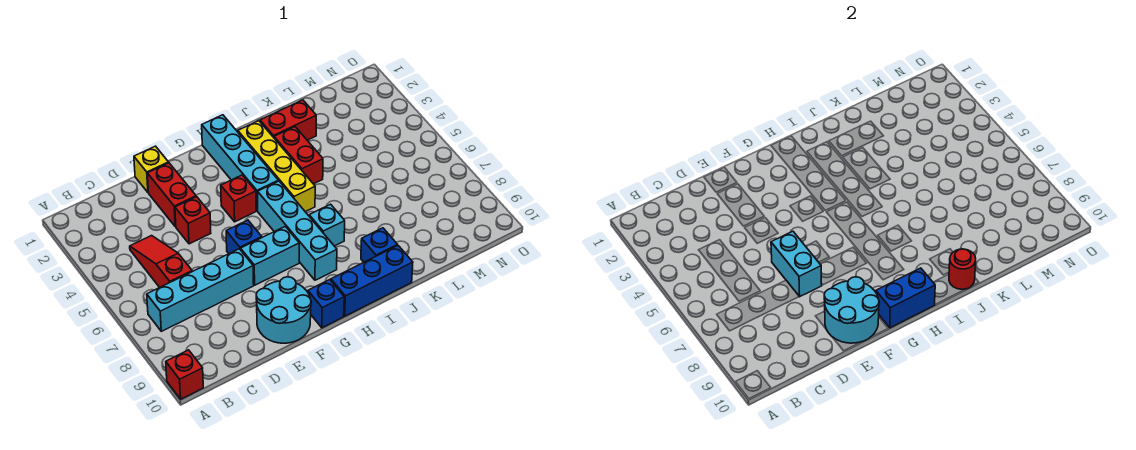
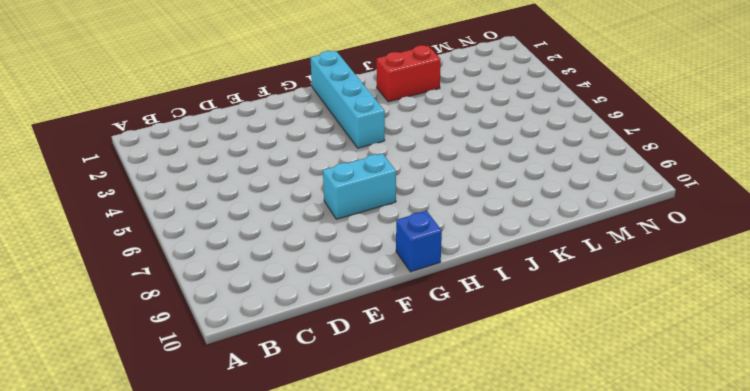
none -> red 1x1 brick [166,350,203,399]
none -> cyan 1x4 brick [147,249,254,331]
none -> red 1x3 slope [130,236,192,288]

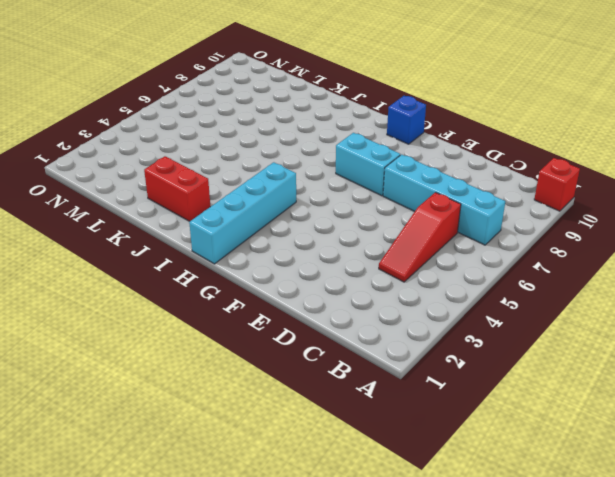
none -> yellow 1x1 brick [134,146,169,193]
none -> red 1x2 brick [147,163,196,227]
none -> red 1x1 brick [175,197,211,244]

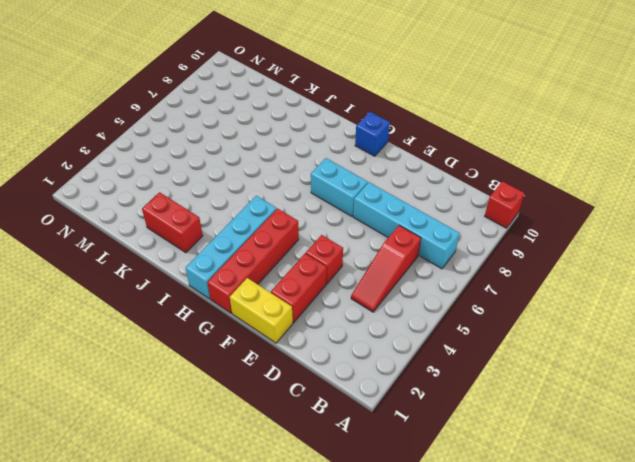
yellow 1x2 brick [230,278,293,343] -> yellow 1x1 brick [134,146,169,193]
red 1x4 brick [207,209,299,313] -> red 1x1 brick [221,175,256,222]
none -> cyan 2x2 round brick [256,277,311,343]
none -> blue 1x1 brick [226,220,262,254]
none -> cyan 1x4 brick [258,181,337,280]

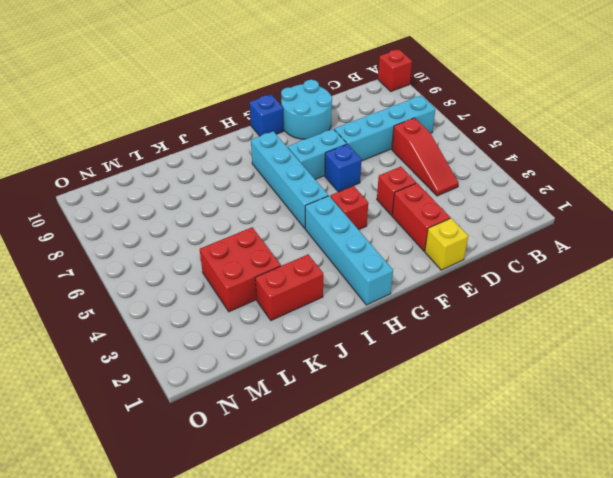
red 2x2 brick [200,227,281,312] -> none
none -> blue 1x3 brick [331,245,413,316]
none -> yellow 1x4 brick [238,121,315,212]
none -> cyan 1x1 brick [309,204,345,246]

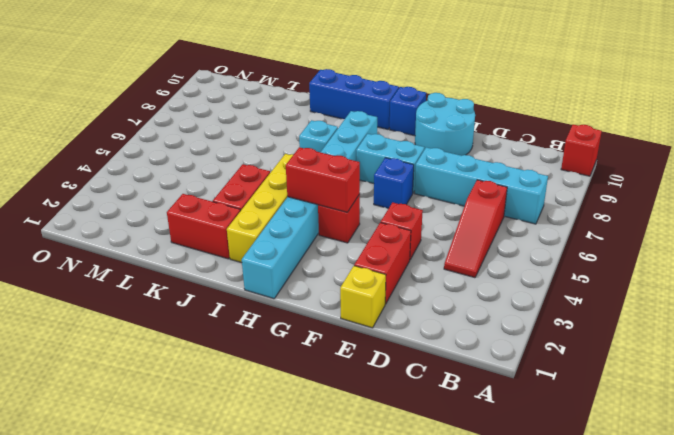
red 1x2 brick [286,147,360,212] -> none
none -> blue 1x1 brick [361,228,397,262]
none -> cyan 1x2 brick [771,231,822,297]
none -> cyan 2x2 round brick [824,277,879,343]

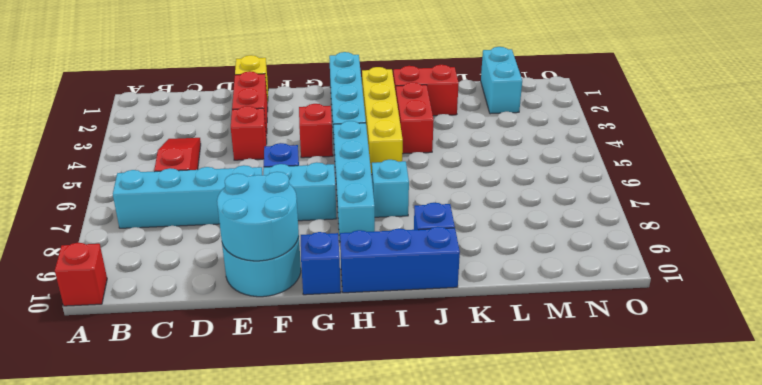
cyan 1x2 brick [481,47,522,114] -> cyan 1x2 brick moved to [771,231,822,297]
none -> blue 1x2 brick [876,268,935,328]
none -> red 1x1 round brick [949,249,976,289]

